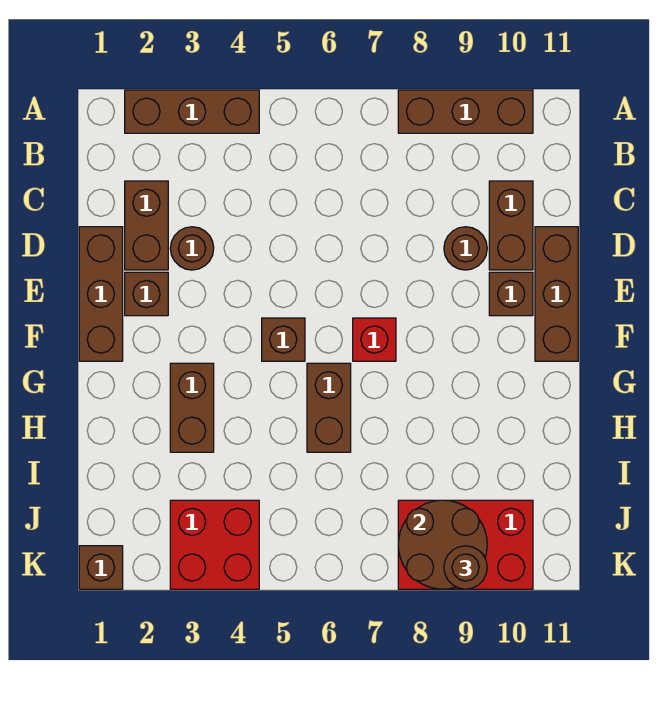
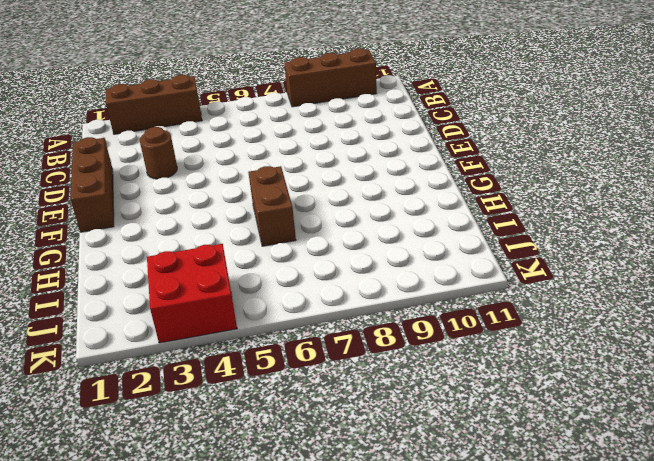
none -> brown 1x2 brick [125,181,168,270]
none -> brown 1x2 brick [489,181,533,270]
none -> brown 1x1 round brick [444,227,487,270]

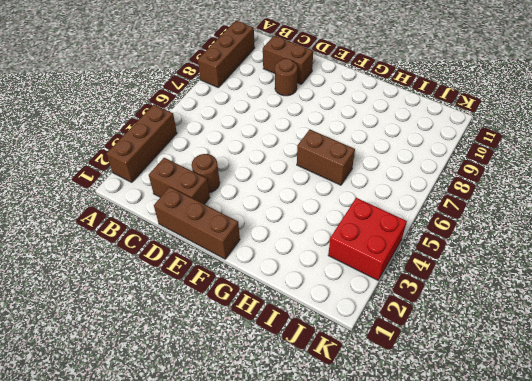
none -> brown 1x3 brick [535,227,578,361]
none -> brown 1x1 brick [125,272,168,316]
none -> brown 1x1 brick [489,272,533,316]

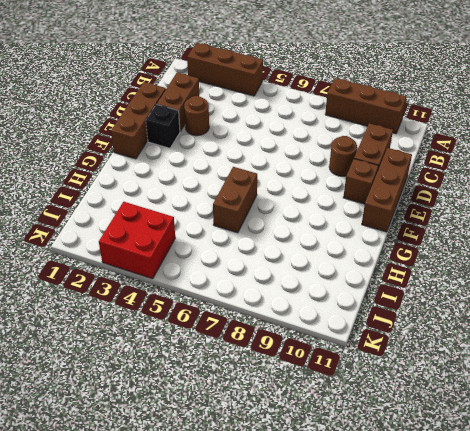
black 1x1 brick [146,104,180,148] -> brown 1x1 brick [125,272,168,316]
none -> brown 1x1 brick [262,318,305,361]
none -> red 1x1 brick [353,318,396,361]
none -> brown 1x2 brick [170,363,214,452]

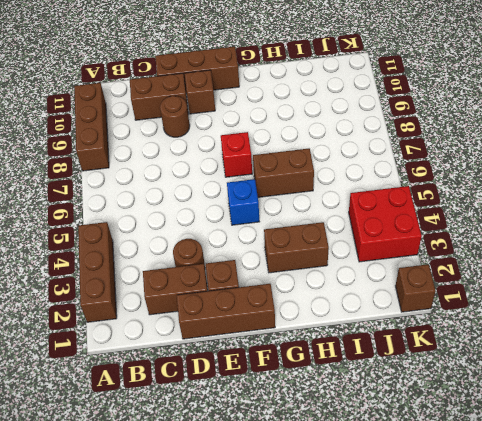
blue 1x1 brick [227,179,259,225] -> brown 1x1 brick [262,318,305,361]
none -> red 2x3 brick [398,500,533,589]
none -> brown 2x2 round brick [398,500,487,589]
none -> brown 1x1 round brick [444,546,487,589]

